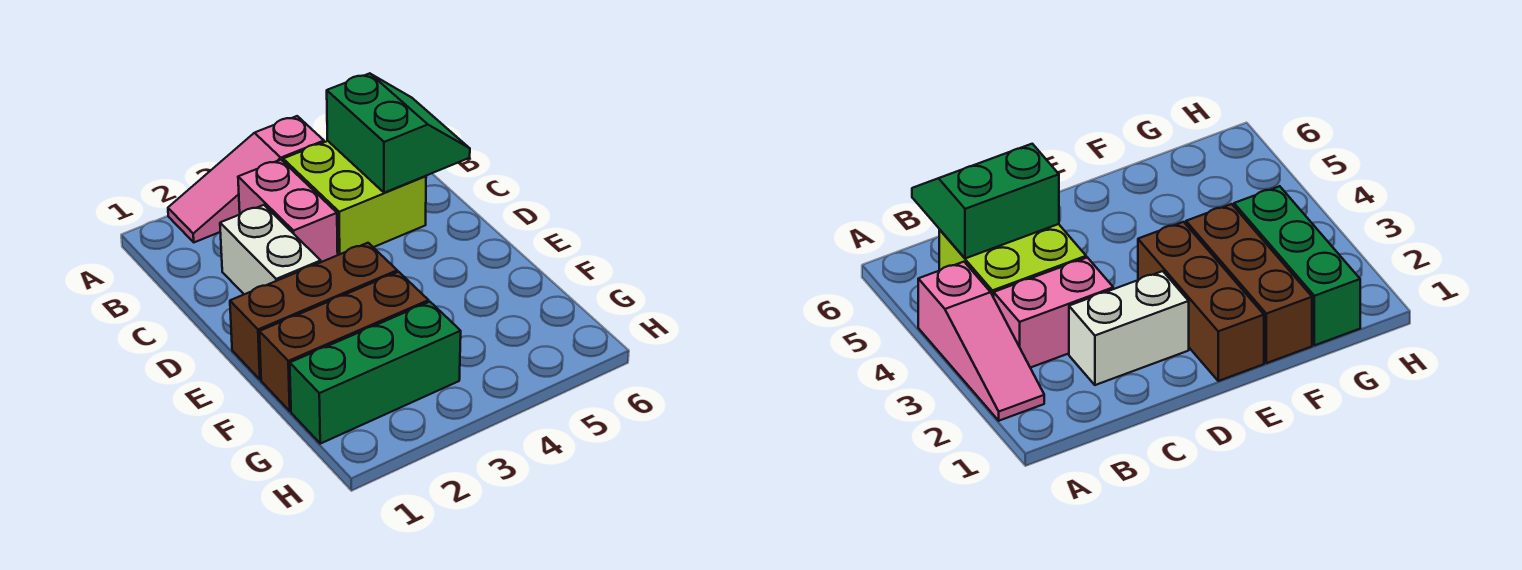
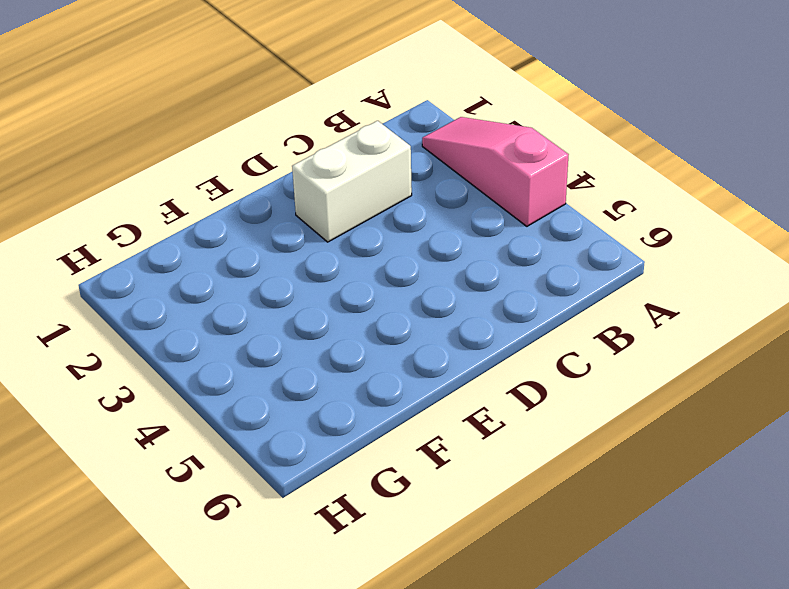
none -> pink 1x2 brick [238,160,338,262]
none -> lime 2x2 brick [283,141,426,255]

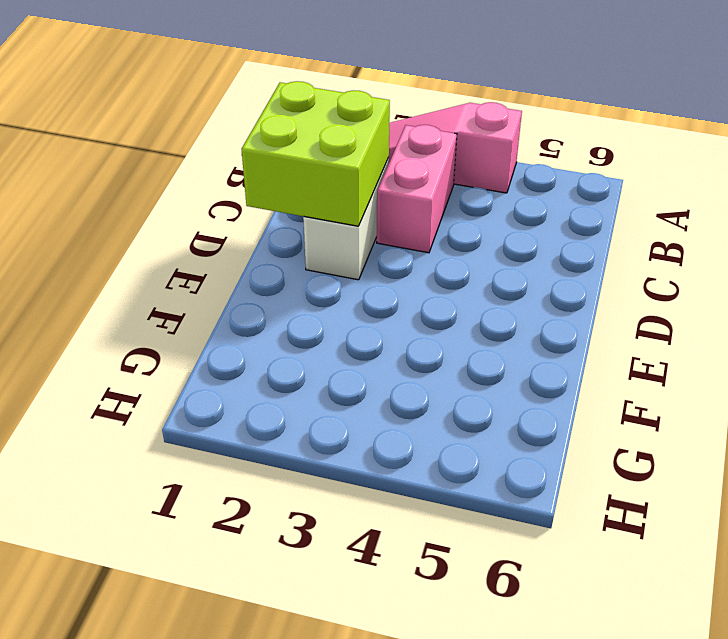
lime 2x2 brick [242,81,390,226] -> lime 2x2 brick moved to [283,141,426,255]
none -> brown 1x3 brick [230,243,397,380]
none -> brown 1x3 brick [259,272,429,411]

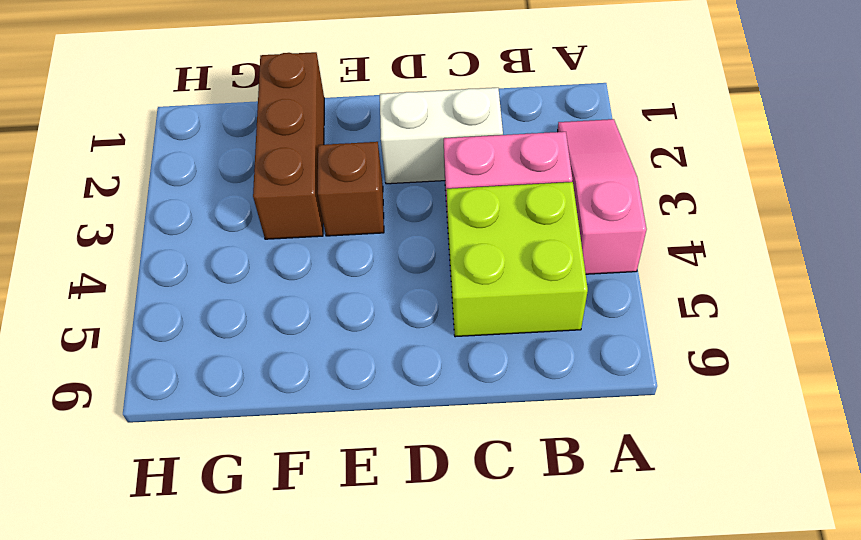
brown 1x1 brick [318,142,384,236] -> brown 1x3 brick [230,243,397,380]
none -> green 1x3 brick [290,302,461,444]
none -> green 2x2 slope [327,73,470,193]

